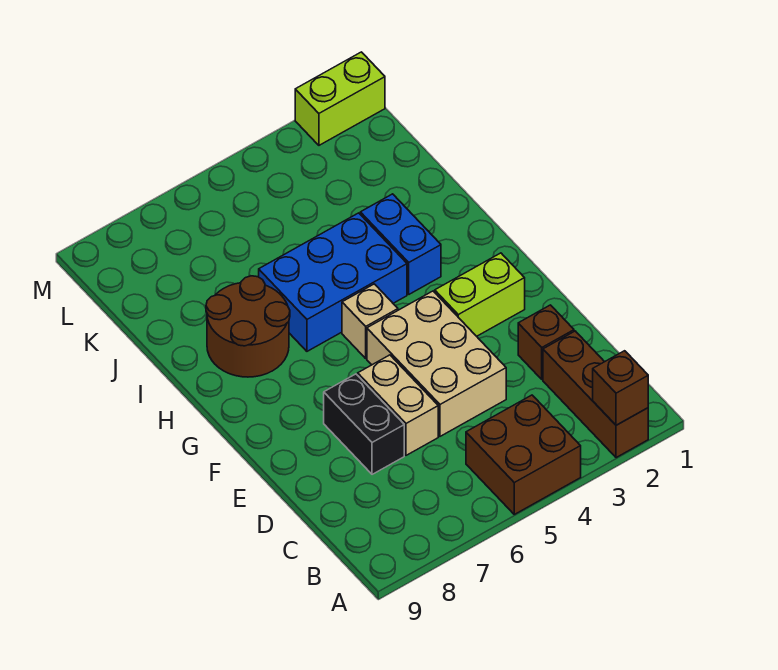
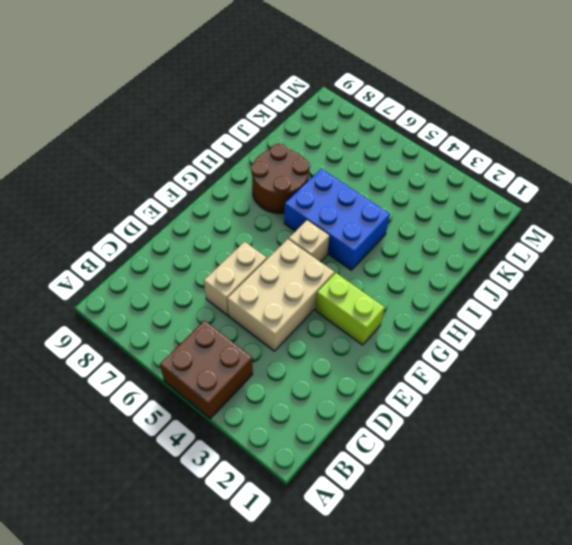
none -> brown 1x3 brick [543,331,648,458]
none -> brown 1x1 brick [518,305,574,379]
none -> black 1x2 brick [324,374,404,474]

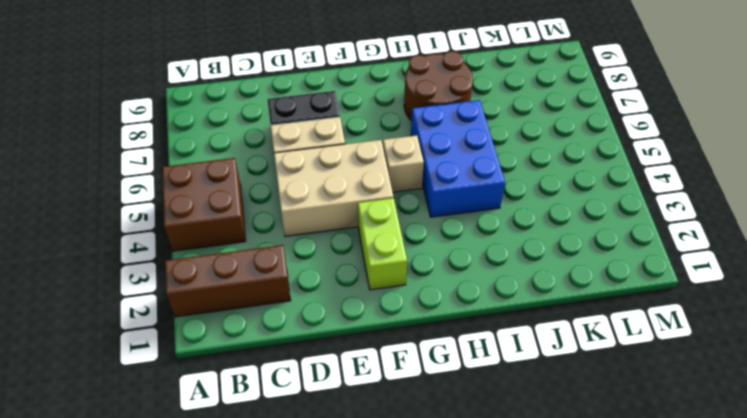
none -> brown 1x1 brick [518,305,574,379]
none -> blue 1x2 brick [360,194,441,294]
none -> lime 1x2 brick [295,52,385,145]

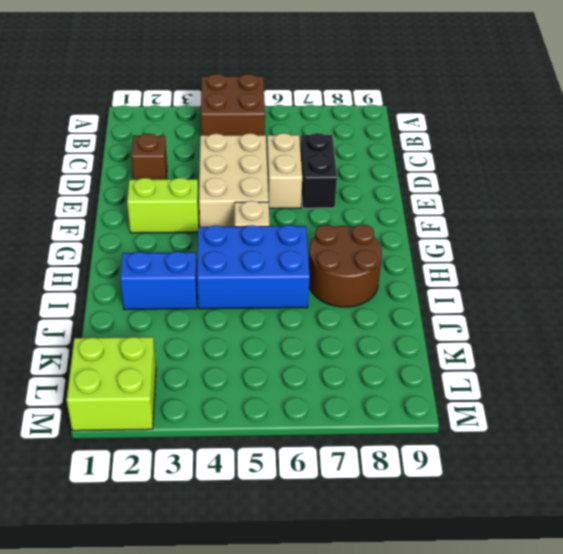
blue 1x2 brick [120,251,197,310] -> blue 1x2 brick turned to [360,194,441,294]
lime 2x2 brick [67,337,156,431] -> lime 1x2 brick [295,52,385,145]
none -> brown 1x3 brick [543,331,648,458]
none -> brown 1x1 brick [593,351,648,425]

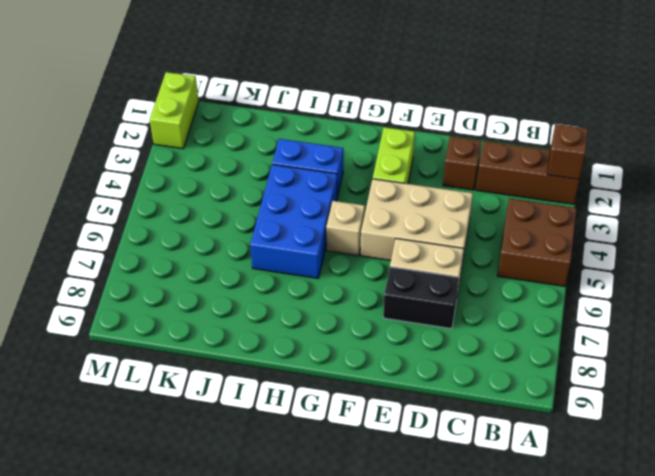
none -> brown 2x2 round brick [206,276,290,377]

